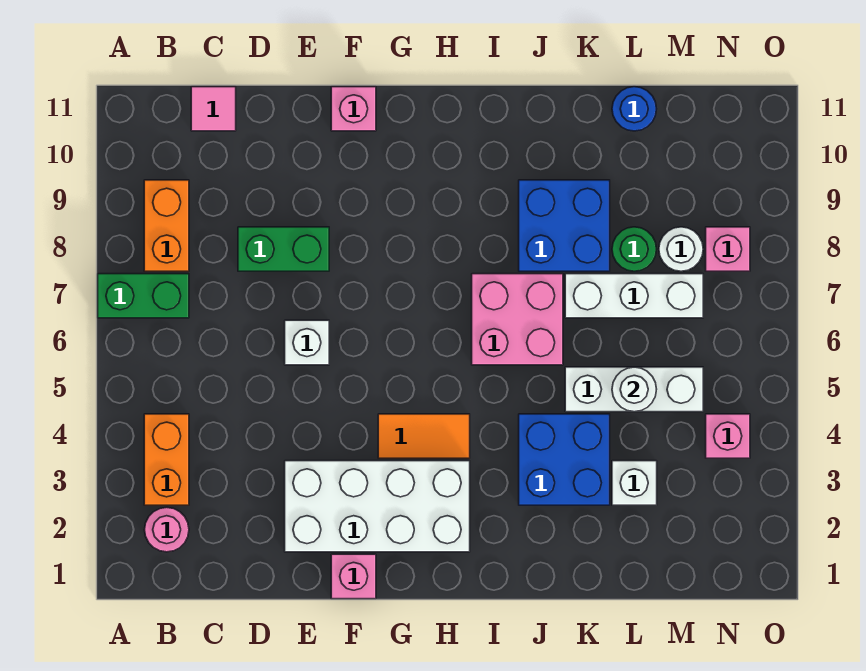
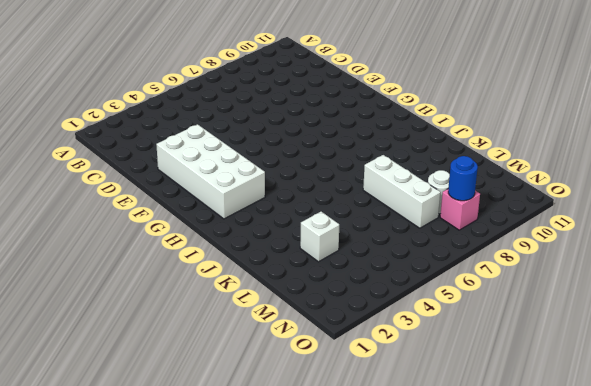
blue 1x1 round brick [448,156,478,201] -> blue 1x1 round brick moved to [612,87,656,131]
none -> green 1x2 brick [98,274,189,318]
none -> pink 1x1 round brick [144,507,189,552]
none -> orange 1x2 brick [144,414,189,505]

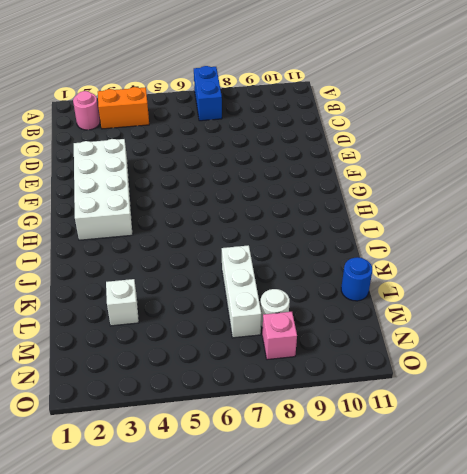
blue 1x2 brick [194,66,222,121] -> green 1x2 brick [98,274,189,318]
none -> orange 1x2 brick [144,180,189,271]
none -> pink 1x1 tile [191,87,236,131]
none -> green 1x2 brick [238,227,329,271]

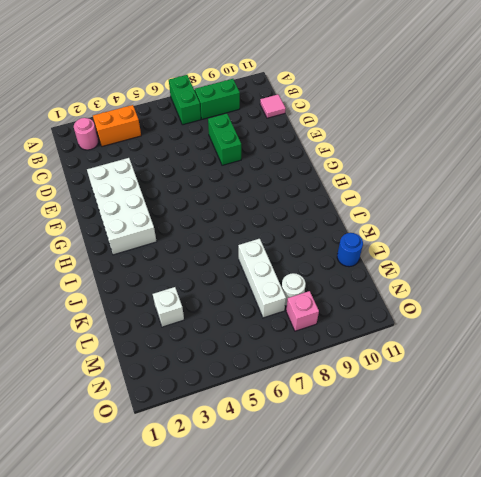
green 1x2 brick [195,79,240,119] -> orange 1x2 brick [144,180,189,271]
none -> white 1x1 brick [285,320,329,365]
none -> pink 1x1 brick [331,554,376,599]
none -> pink 1x1 brick [331,87,376,131]

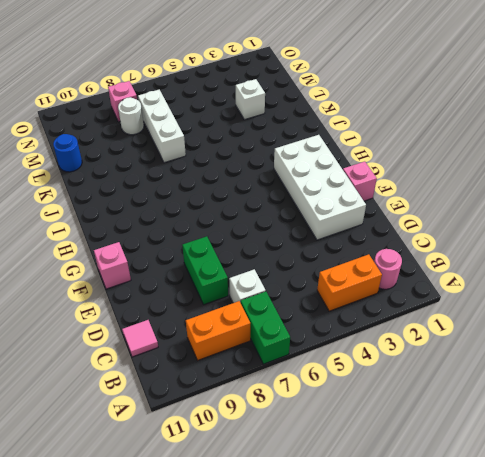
white 1x1 brick [229,269,266,303] -> white 1x1 brick moved to [285,320,329,365]
none -> orange 1x2 tile [378,414,470,458]
none -> pink 2x2 brick [472,274,563,365]
none -> blue 2x2 brick [519,414,610,505]

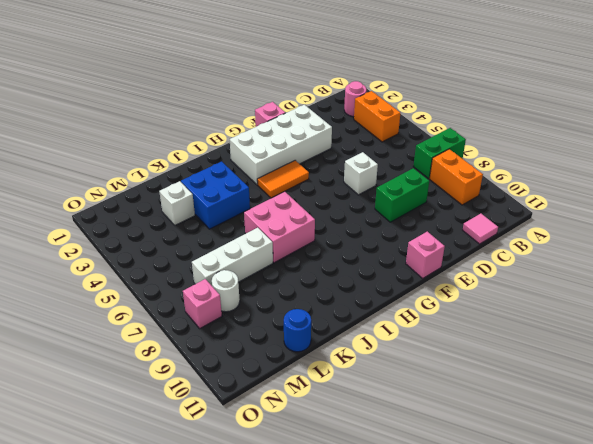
none -> blue 2x2 brick [519,180,610,271]
none -> white 1x3 brick [565,367,703,412]
none -> green 1x1 round brick [612,227,656,271]

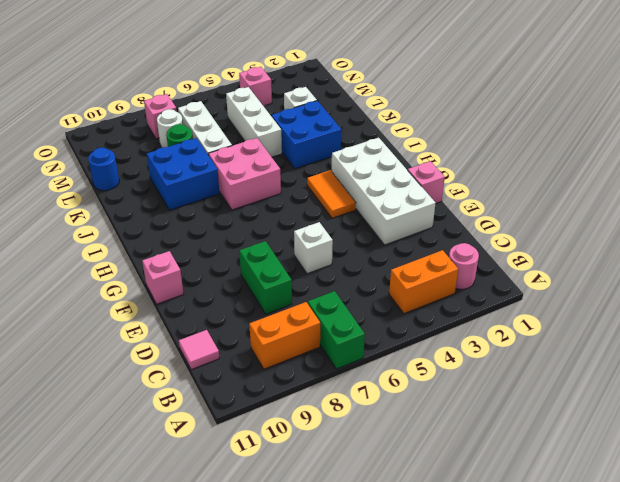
none -> white 1x1 round brick [612,367,657,412]

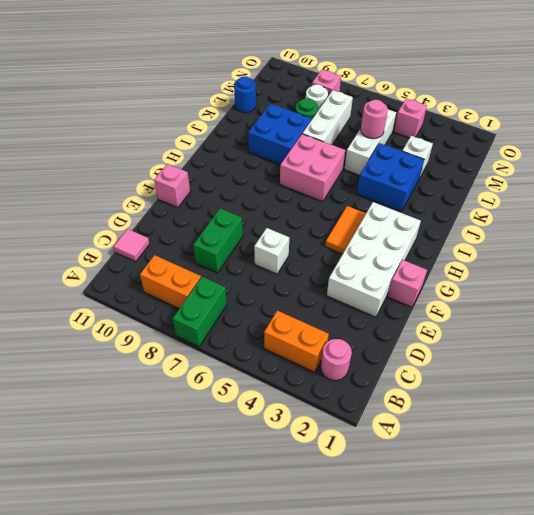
pink 1x1 round brick [361,100,388,139] -> white 1x1 round brick [612,367,657,412]

